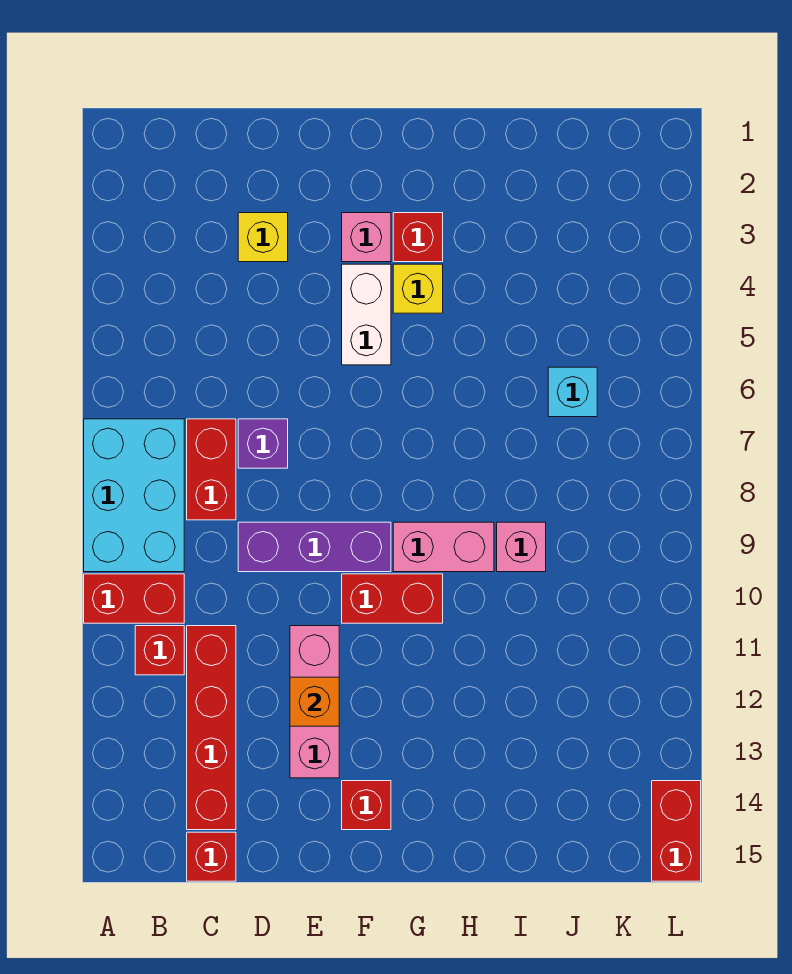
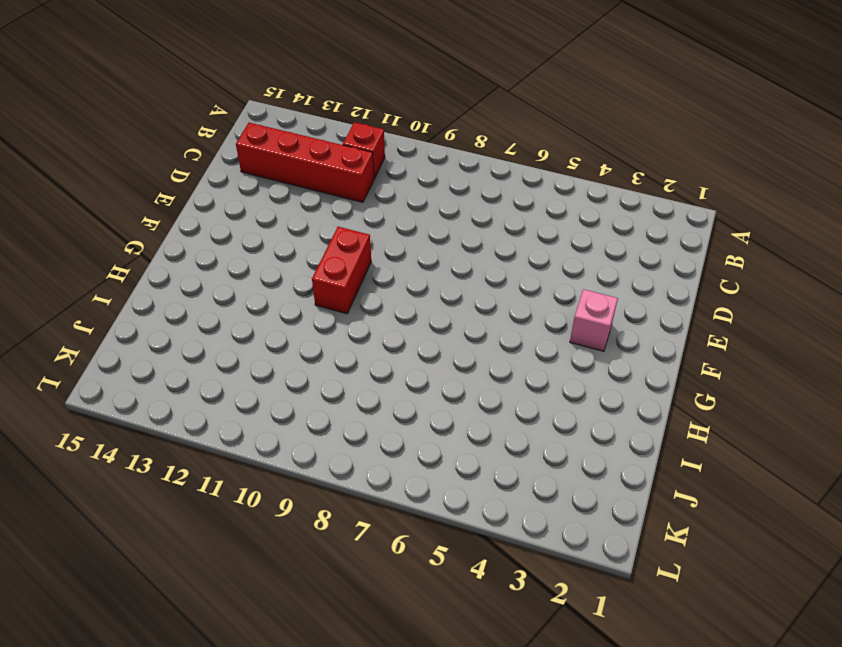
none -> cyan 2x3 brick [84,419,184,572]
none -> red 1x2 brick [84,574,184,623]
none -> red 1x2 brick [187,419,236,520]

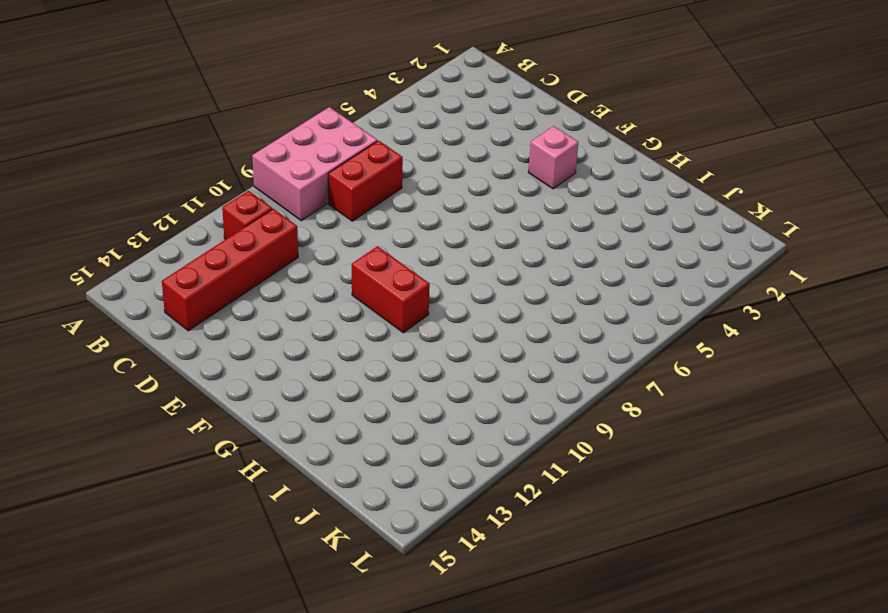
pink 2x3 brick [252,107,377,221] -> cyan 2x3 brick [84,419,184,572]
none -> red 1x2 brick [84,574,184,623]
none -> red 1x1 brick [187,832,236,881]
none -> yellow 1x1 brick [238,213,288,262]

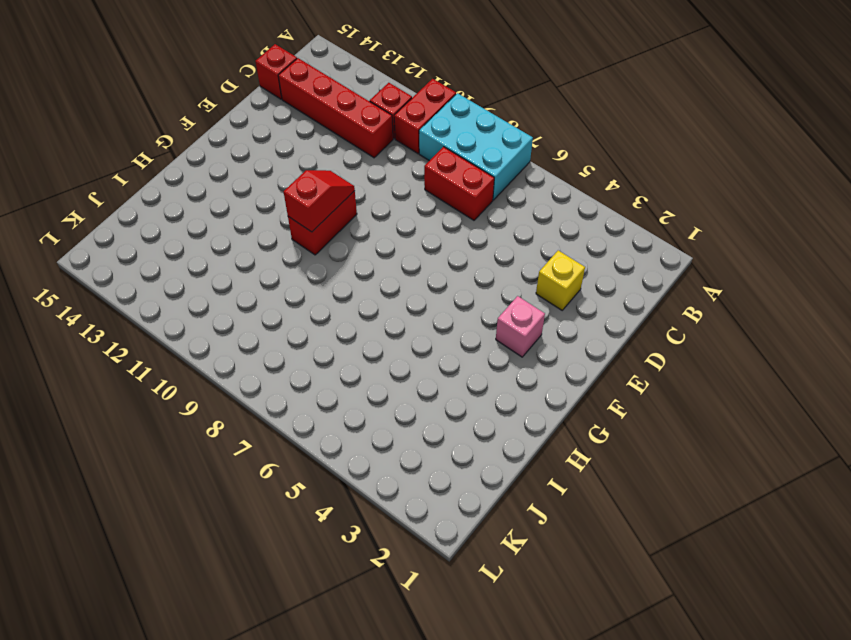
red 1x2 slope [283,170,355,232] -> none
none -> purple 1x1 brick [238,419,288,468]
none -> purple 1x3 brick [238,522,391,572]
none -> pink 1x3 brick [290,626,339,778]

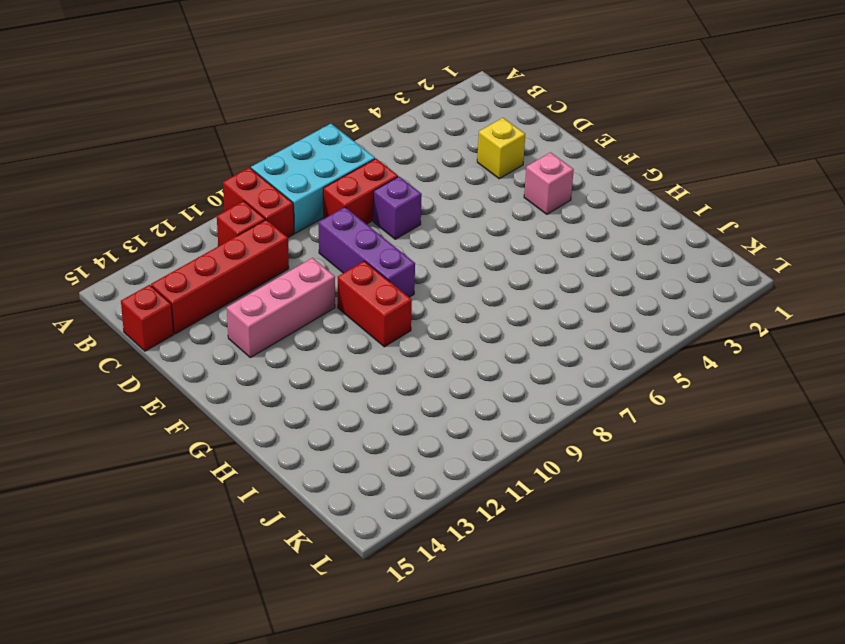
none -> white 1x2 brick [342,264,391,365]
none -> red 1x1 brick [342,781,391,830]
none -> red 1x1 brick [393,213,443,262]

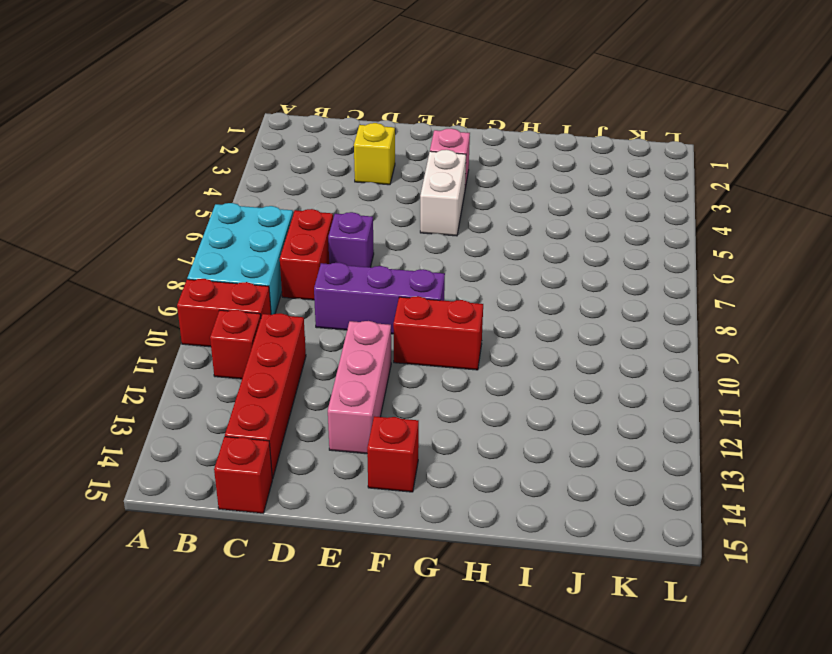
none -> red 1x1 brick [393,213,443,262]
none -> yellow 1x1 brick [393,264,443,313]
none -> pink 1x2 brick [393,522,494,572]

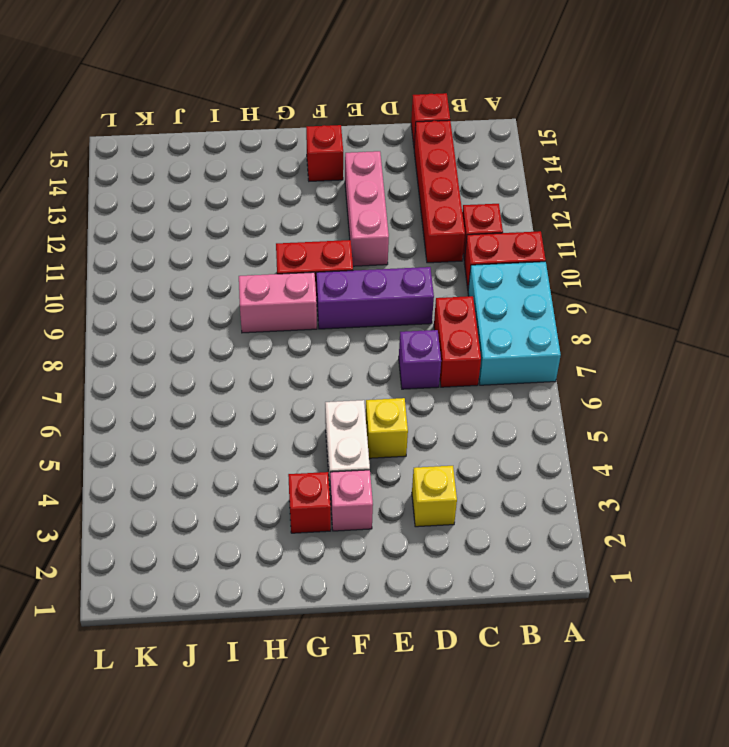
yellow 1x1 brick [366,398,408,458] -> yellow 1x1 brick moved to [393,264,443,313]
none -> pink 1x1 brick [497,522,546,572]
none -> cyan 1x1 brick [548,367,597,417]
none -> red 1x2 brick [652,781,701,881]

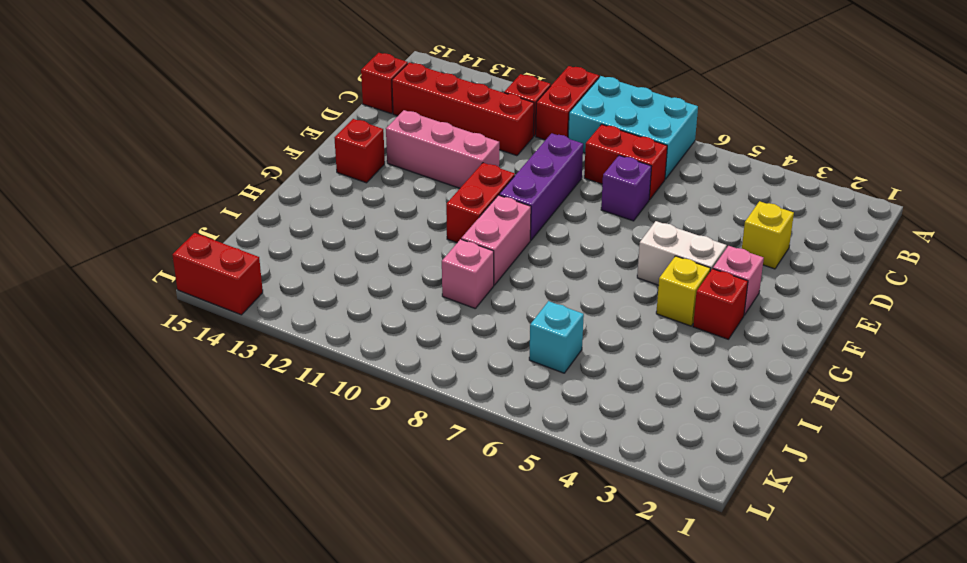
none -> orange 1x1 brick [290,677,339,726]

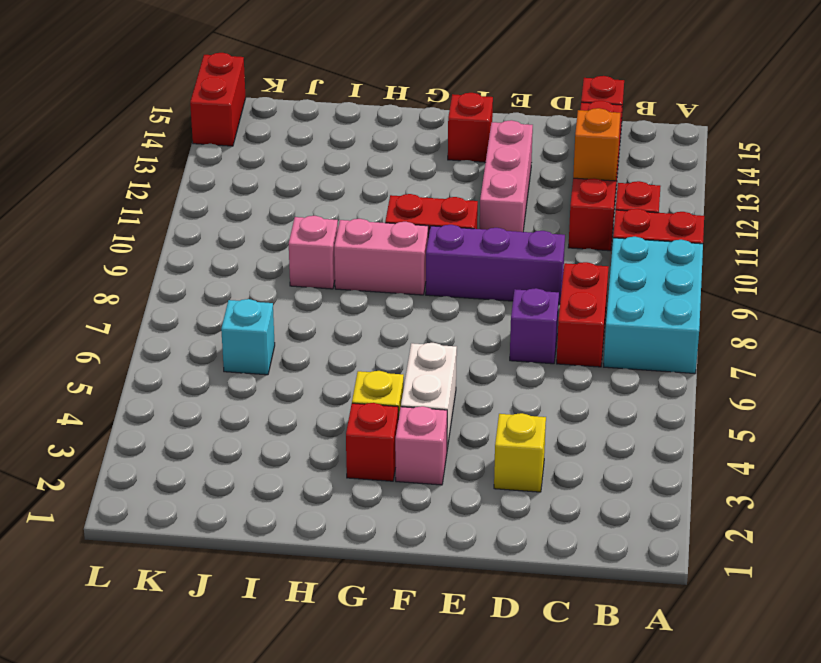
orange 1x1 brick [573,108,620,181] -> orange 1x1 brick moved to [290,677,339,726]

